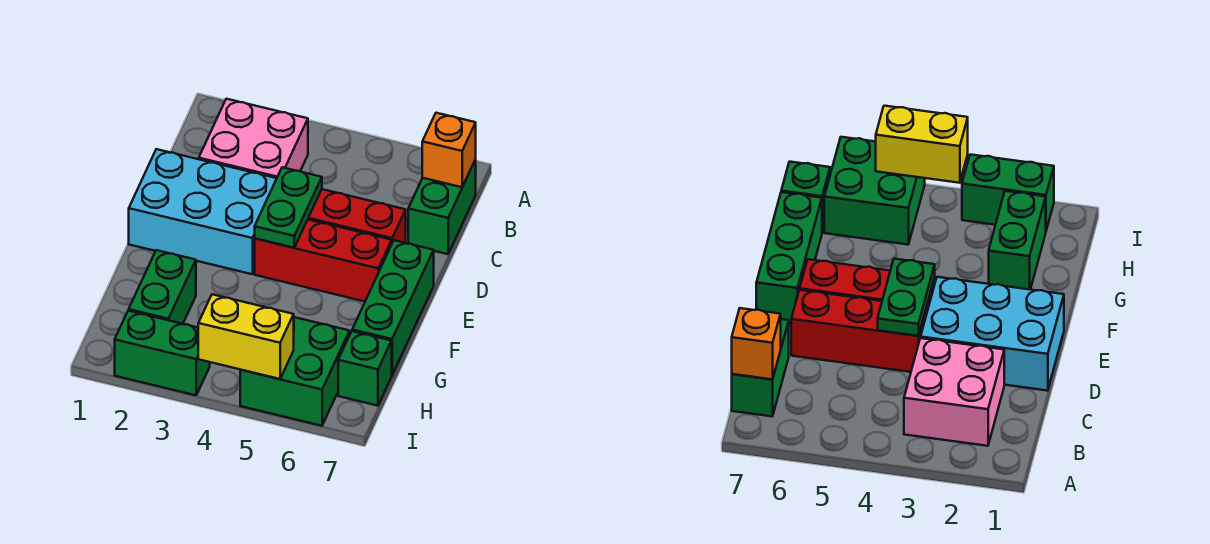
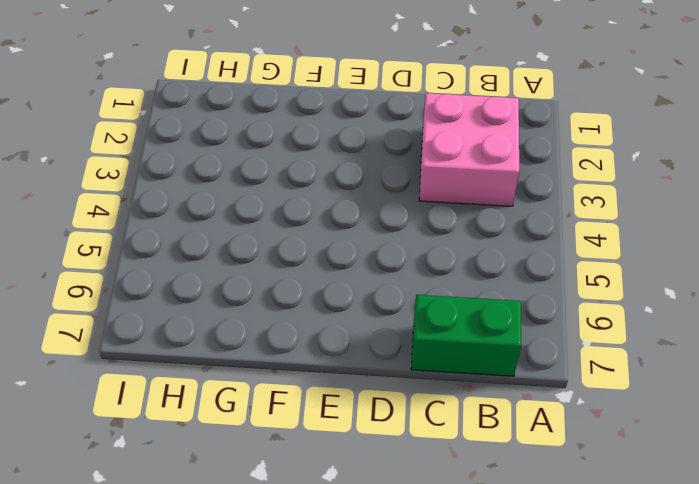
none -> cyan 2x3 brick [129,149,277,274]
none -> red 1x3 brick [308,189,406,243]
none -> red 1x3 brick [255,220,392,301]

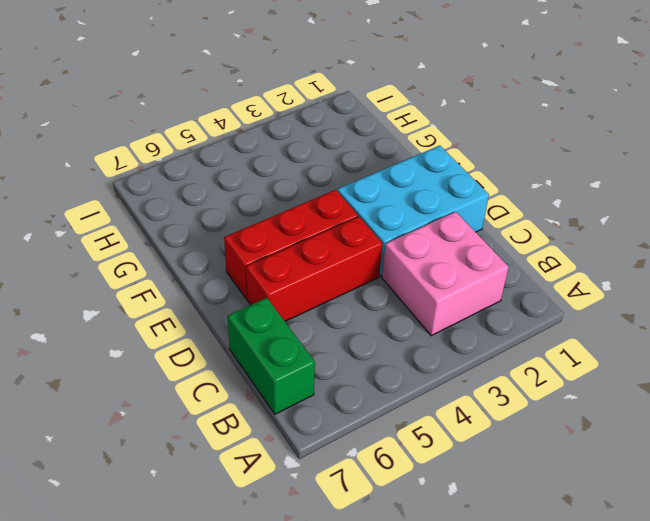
none -> green 1x3 brick [352,240,434,375]
none -> green 1x2 brick [129,250,196,324]
none -> green 2x2 brick [240,317,350,426]

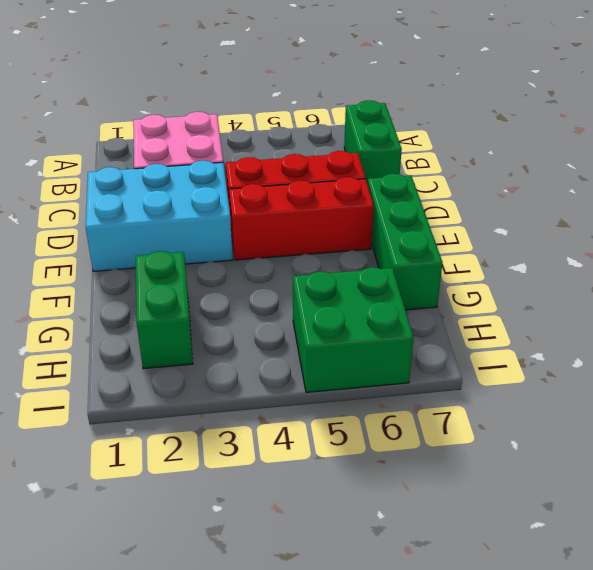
none -> green 1x1 brick [338,331,392,406]
none -> green 1x2 brick [115,311,210,395]
none -> orange 1x1 brick [422,113,476,187]

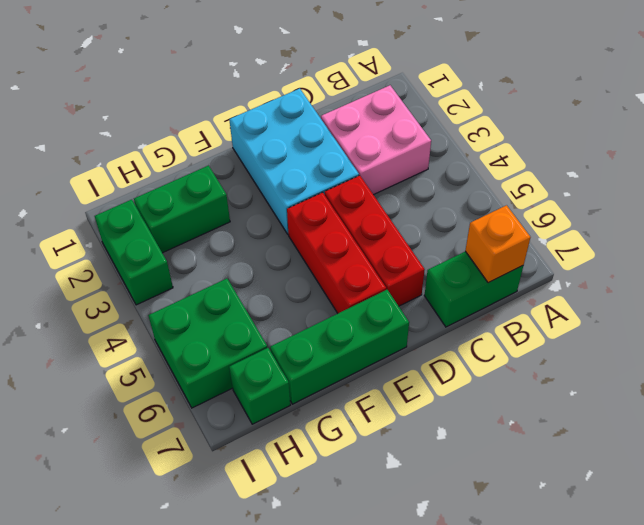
none -> green 1x2 plate [255,167,322,248]
none -> yellow 1x2 brick [198,294,294,379]

